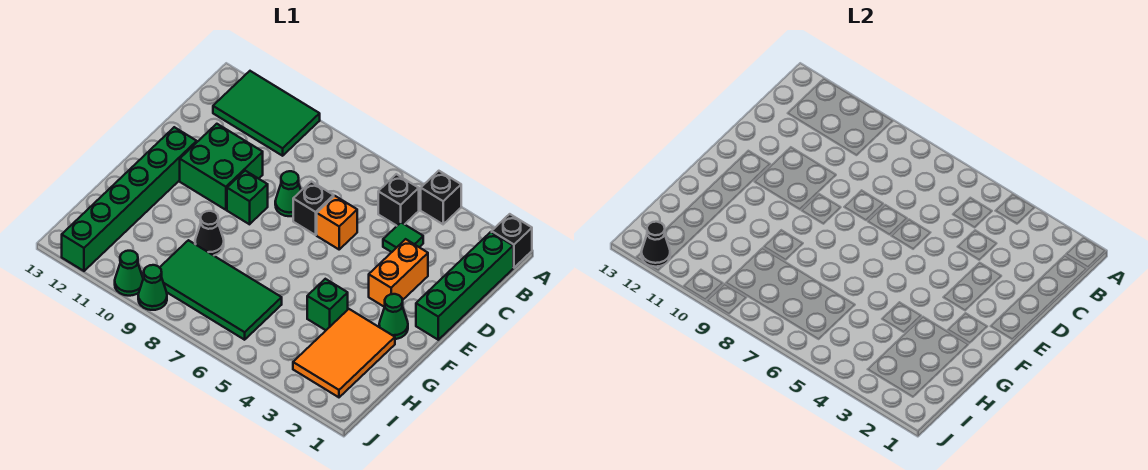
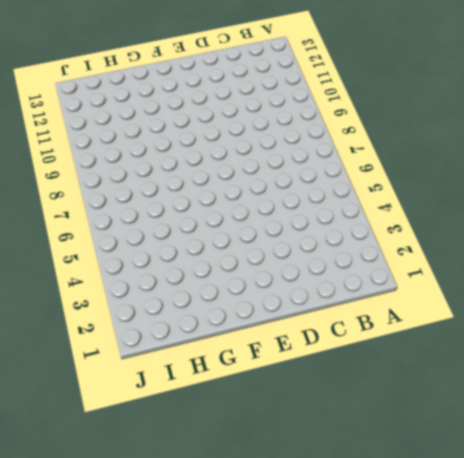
none -> black 1x1 brick [492,214,532,268]
none -> black 1x1 brick [421,171,461,224]
none -> green 2x3 tile [213,71,320,156]

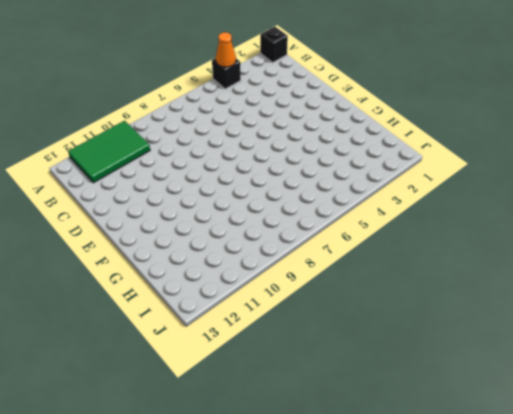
orange 1x1 cone [216,32,236,67] -> none
none -> green 1x4 brick [416,232,513,340]
none -> black 1x1 brick [378,174,419,226]
none -> green 1x1 tile [383,223,423,252]

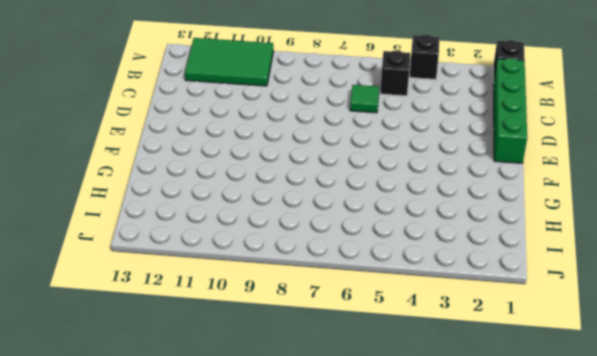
green 1x1 tile [350,85,379,113] -> green 1x1 tile moved to [383,223,423,252]
none -> orange 1x2 brick [369,239,428,307]
none -> orange 1x1 brick [317,196,357,249]
none -> black 1x1 brick [293,181,334,235]

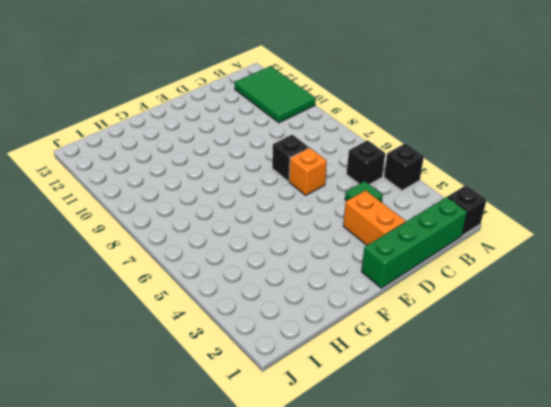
orange 1x2 brick [343,190,405,245] -> orange 1x2 brick turned to [369,239,428,307]
none -> green 1x1 cone [275,171,301,216]
none -> green 2x2 brick [180,124,263,210]
none -> green 1x1 brick [227,171,268,224]

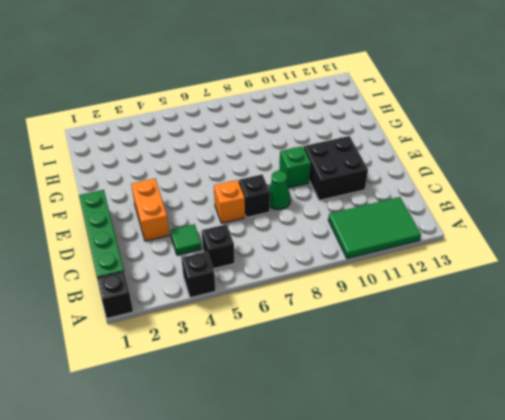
black 2x2 brick [304,136,368,201] -> green 2x2 brick [180,124,263,210]
none -> green 1x6 brick [62,127,197,271]
none -> green 1x1 cone [379,294,408,339]
none -> orange 2x3 tile [293,309,395,397]

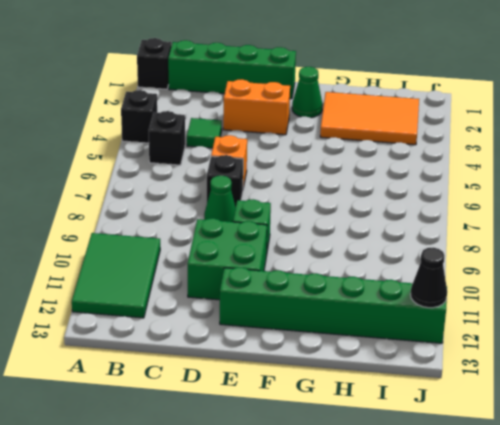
none -> green 1x1 brick [307,279,348,330]
none -> black 1x1 cone [195,211,224,256]
none -> green 2x4 tile [160,240,282,340]

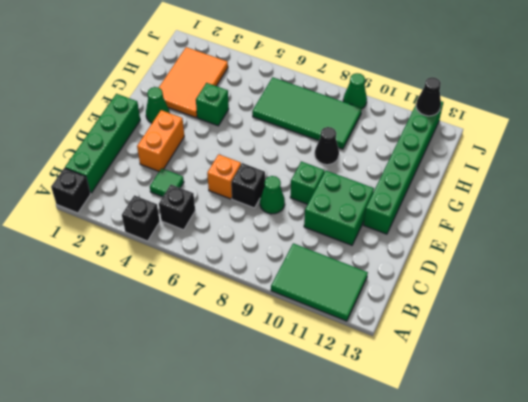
none -> green 1x1 cone [115,251,143,296]

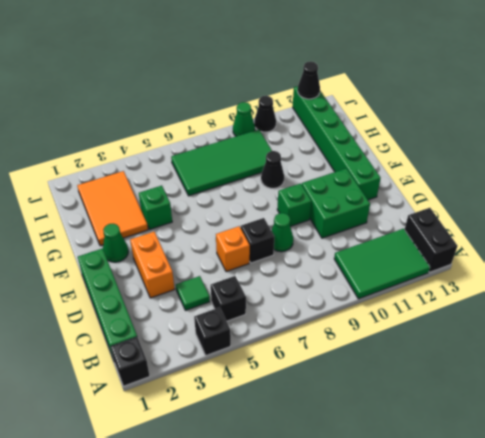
black 1x2 brick [405,208,458,272] -> none
black 1x1 cone [254,96,276,132] -> green 1x1 cone [115,251,143,296]

